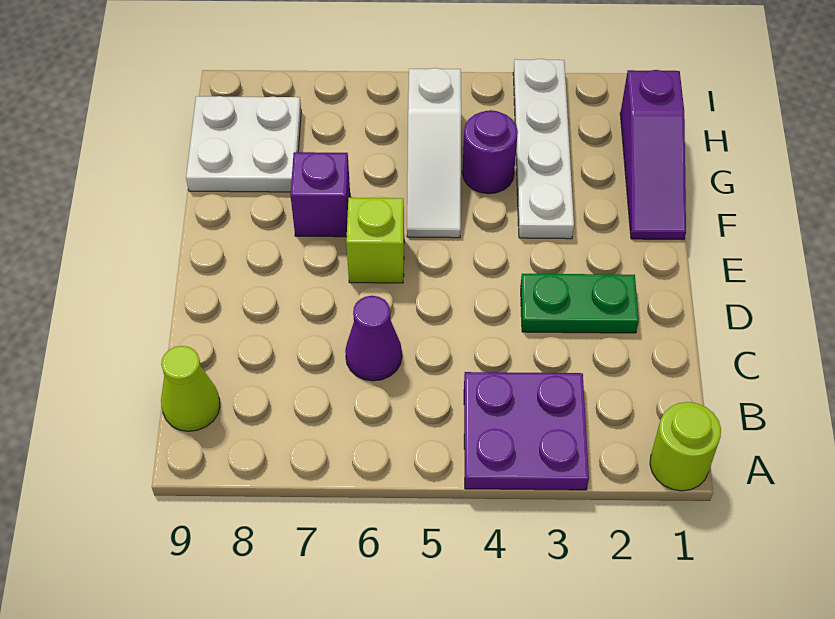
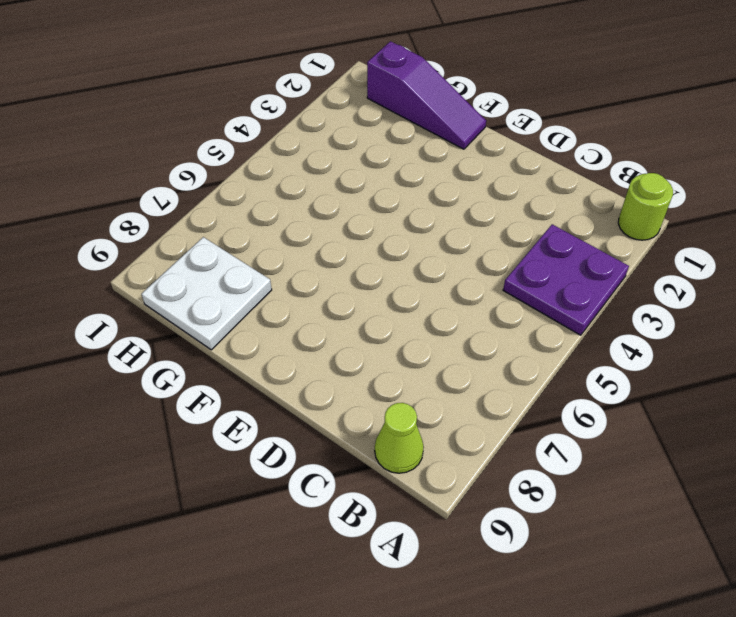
none -> purple 1x1 cone [345,296,402,381]
none -> green 1x2 plate [521,274,639,333]
none -> lime 1x1 brick [346,198,404,283]

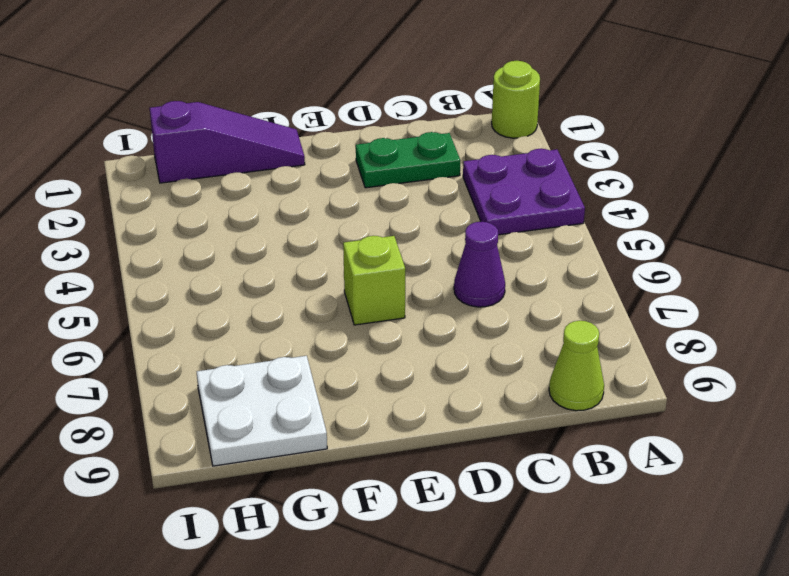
green 1x2 plate [356,132,460,188] -> green 1x2 plate turned to [521,274,639,333]
none -> white 1x4 plate [513,59,574,239]
none -> white 1x3 slope [407,68,461,238]
none -> purple 1x1 brick [291,152,350,237]

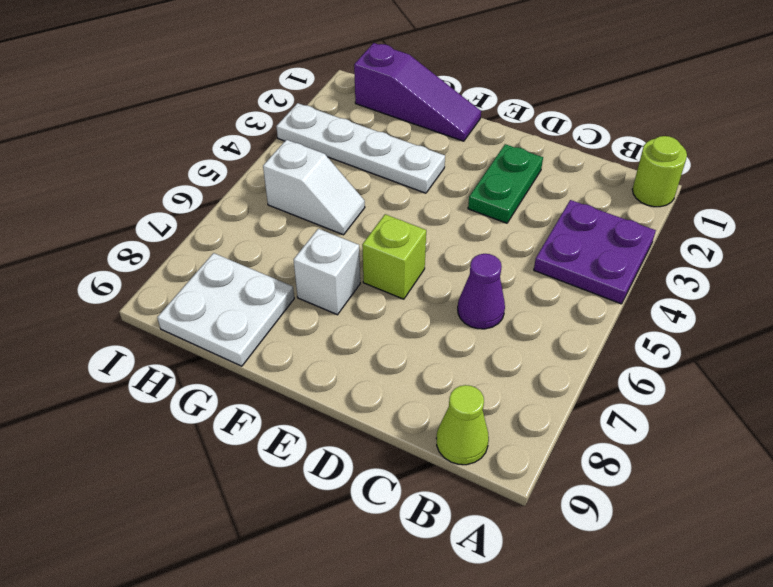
white 1x1 brick [294,229,360,315] -> purple 1x1 brick [291,152,350,237]
white 1x2 slope [263,140,365,235] -> white 1x3 slope [407,68,461,238]
none -> purple 1x1 round brick [462,110,518,194]

